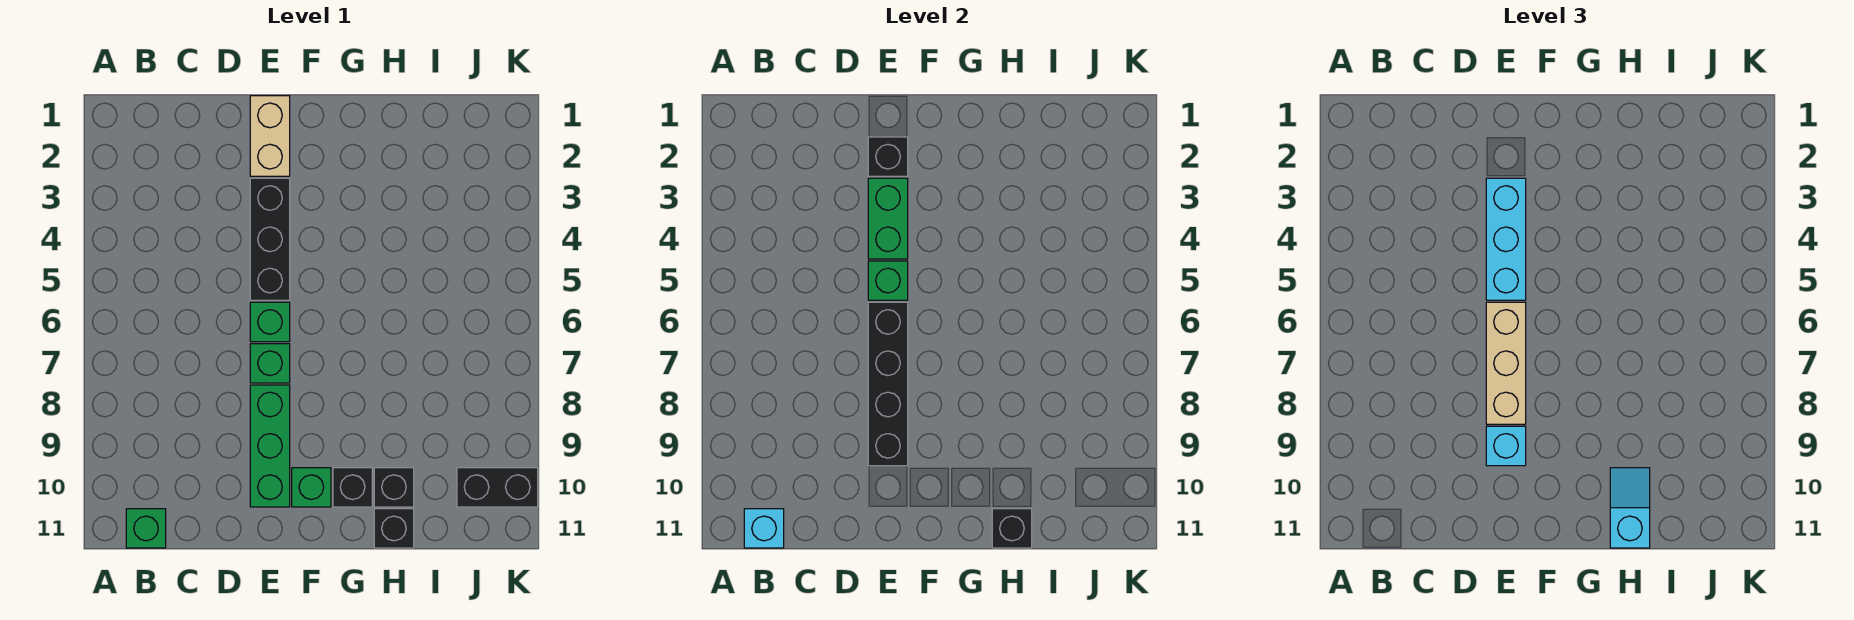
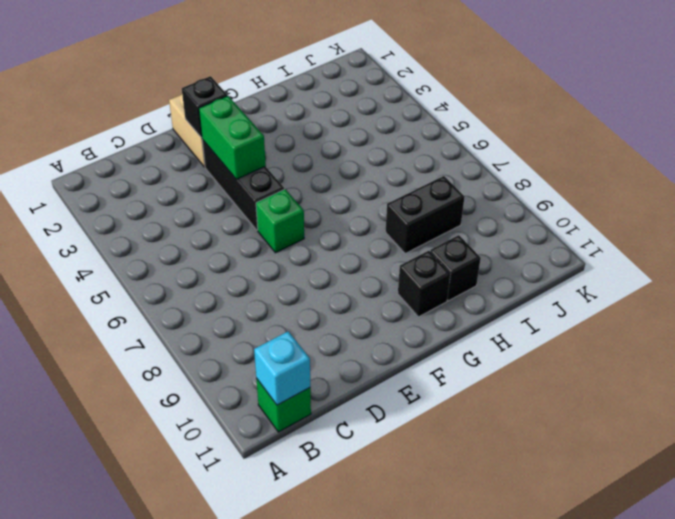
black 1x2 brick [385,176,464,254] -> black 1x2 brick moved to [457,468,538,507]
none -> green 1x1 brick [250,344,290,383]
none -> green 1x3 brick [250,385,290,507]
none -> green 1x1 brick [292,468,331,507]

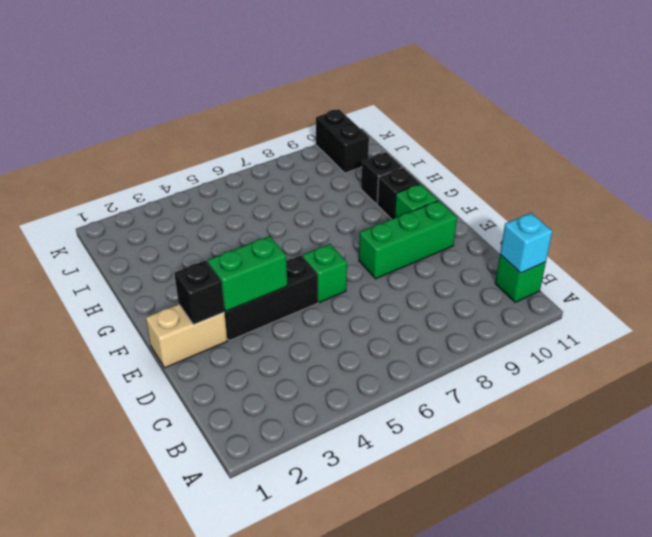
none -> green 1x1 brick [250,344,290,383]
none -> black 1x1 brick [374,509,414,548]
none -> green 1x1 brick [868,261,908,300]

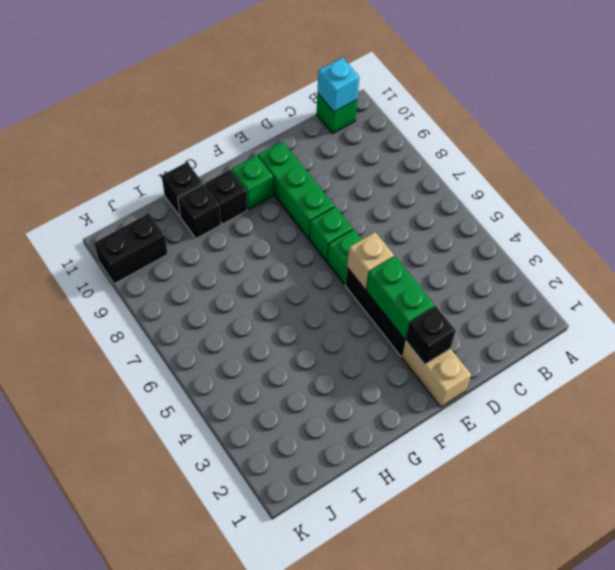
tan 1x1 brick [347,232,394,290] -> green 1x1 brick [868,261,908,300]
none -> black 1x4 brick [868,302,908,466]
none -> black 1x1 brick [992,509,1032,548]
none -> cyan 1x3 brick [1486,178,1526,300]

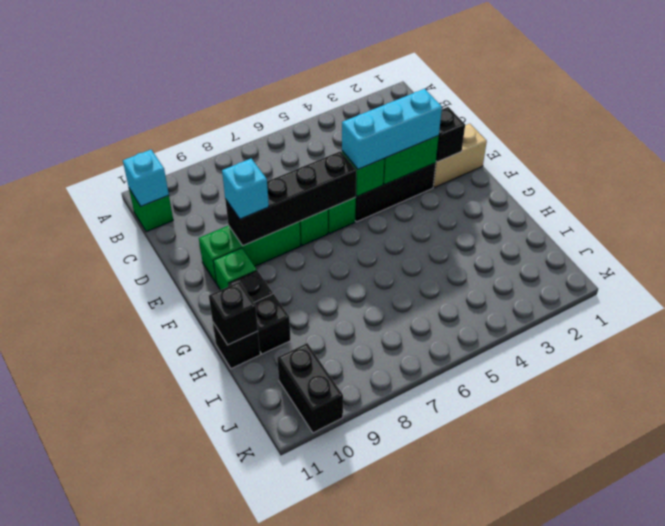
none -> tan 1x3 brick [1486,302,1526,424]
none -> cyan 1x2 slope [1610,468,1650,548]

